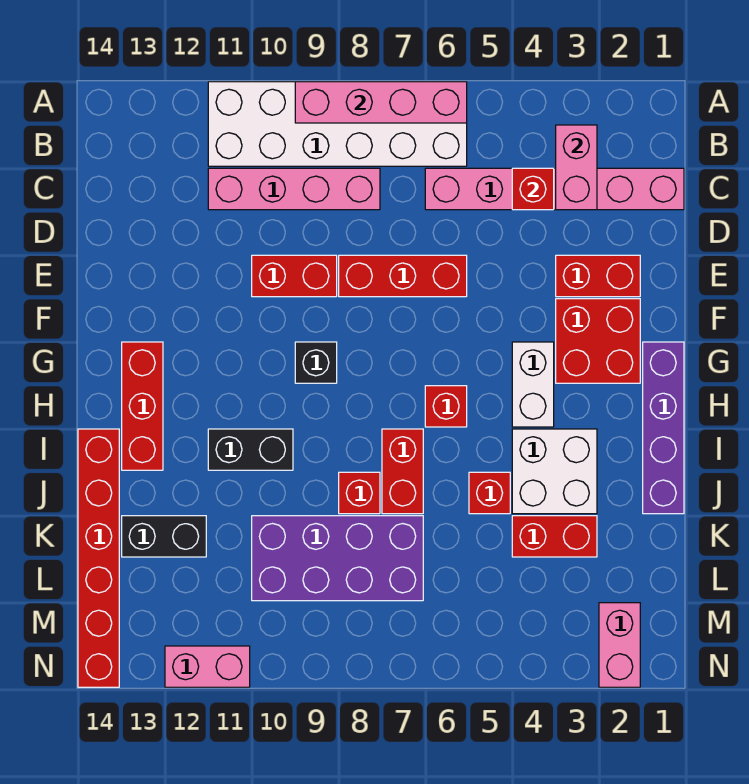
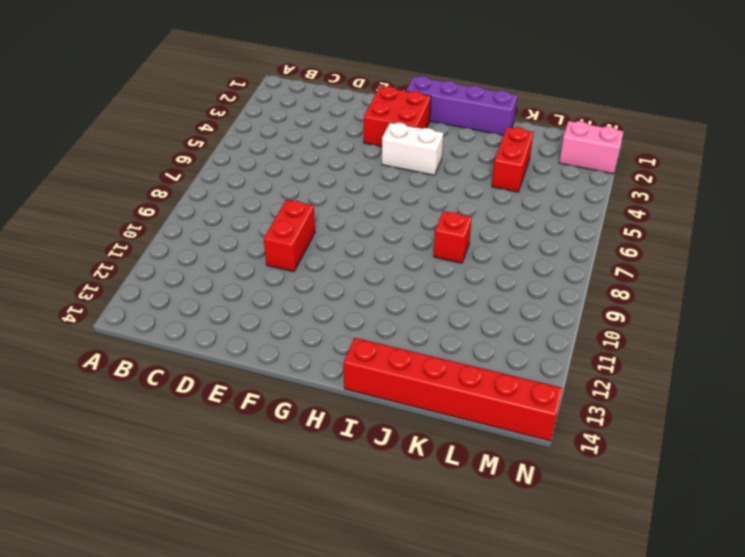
none -> white 2x6 brick [208,82,467,166]
none -> pink 1x6 brick [425,168,684,210]
none -> pink 1x4 brick [208,168,380,210]

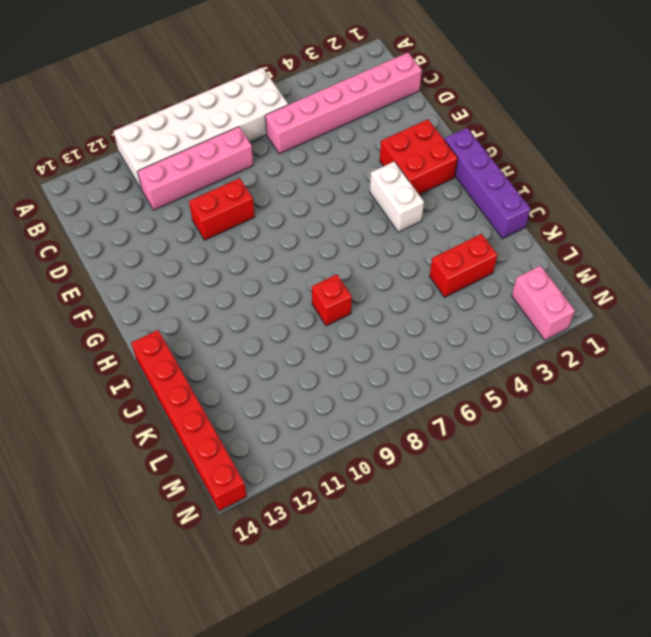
none -> red 1x2 brick [556,255,640,297]
none -> red 1x3 brick [339,255,467,297]
none -> black 1x1 brick [295,342,337,383]

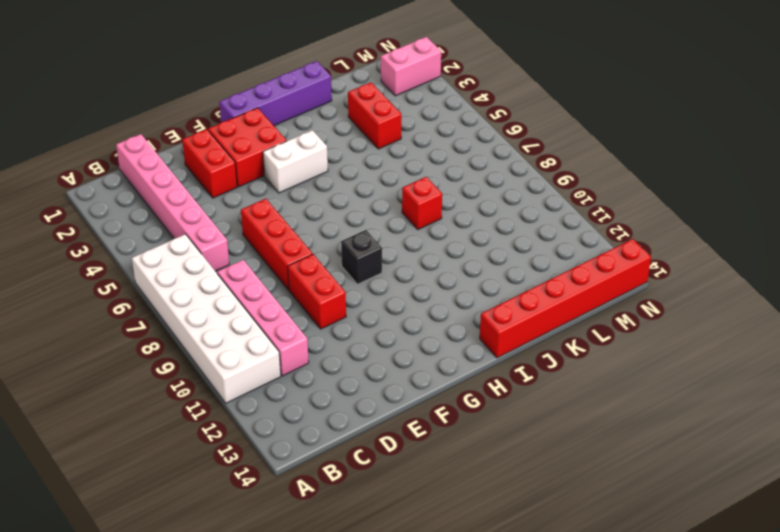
none -> red 1x3 brick [122,342,163,470]
none -> red 1x1 brick [425,386,467,427]
none -> white 2x2 brick [512,429,597,514]

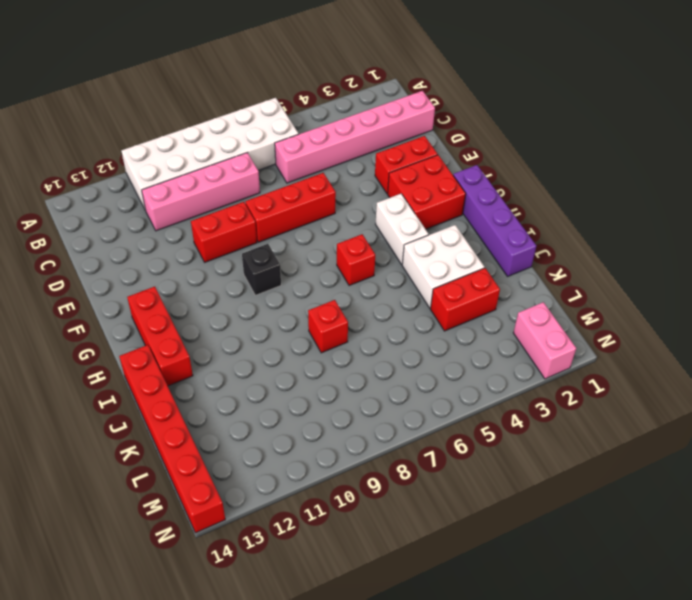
none -> red 1x2 brick [382,429,423,514]
none -> black 1x2 brick [208,429,293,470]
none -> red 1x1 brick [469,472,510,514]

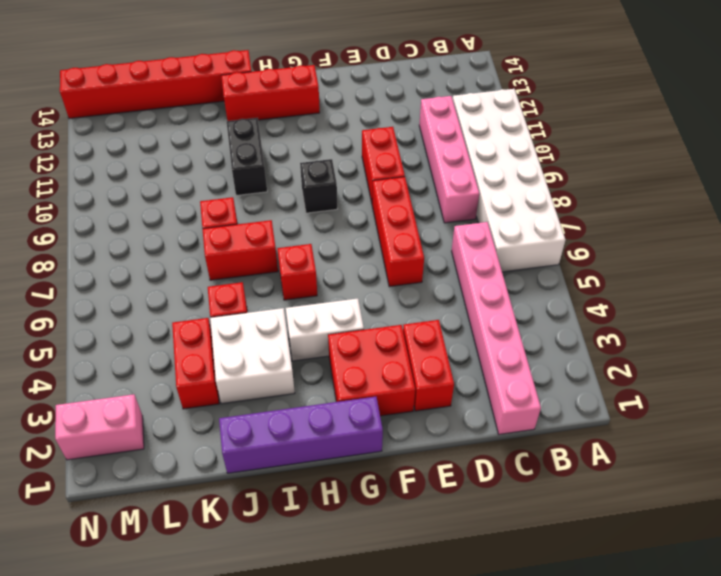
none -> purple 2x4 brick [252,516,423,601]
none -> black 1x2 brick [122,516,206,557]
none -> pink 1x2 brick [165,646,250,687]

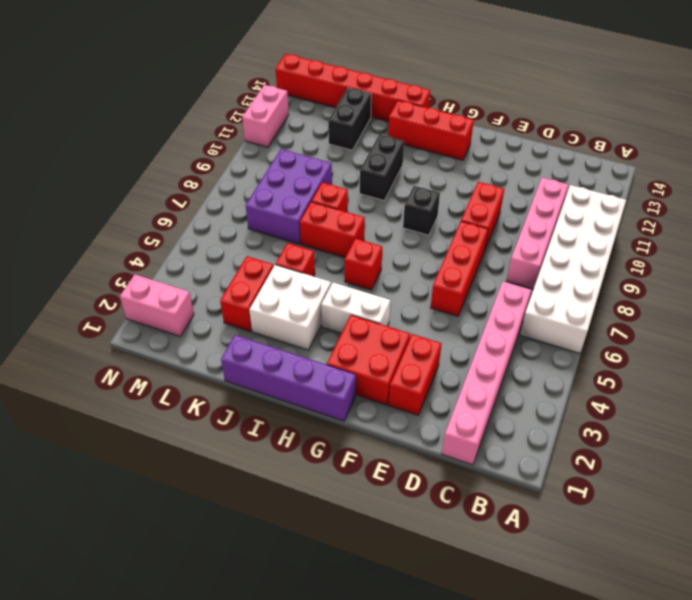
purple 2x3 brick [246,149,332,244] -> purple 2x4 brick [252,516,423,601]
none -> pink 1x4 brick [295,82,467,123]
none -> pink 1x2 brick [556,125,597,210]
none -> red 1x1 brick [512,168,554,210]

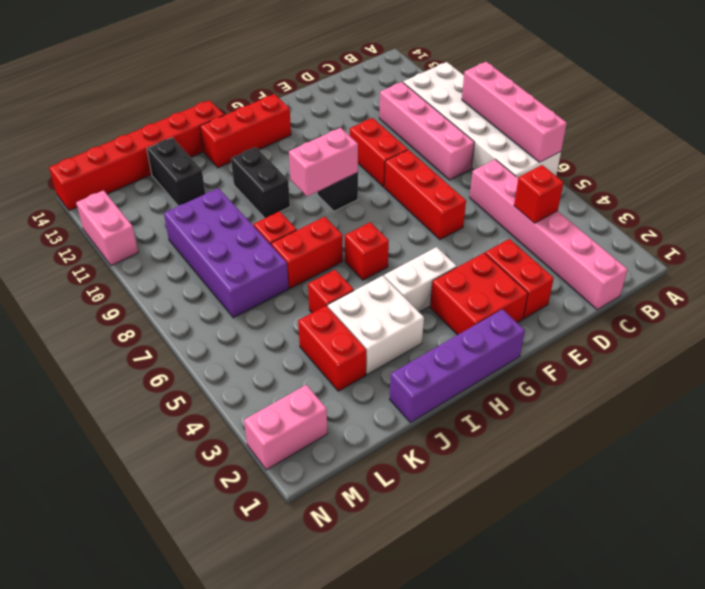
pink 1x2 brick [289,128,358,196] -> pink 1x2 brick moved to [556,125,597,210]

